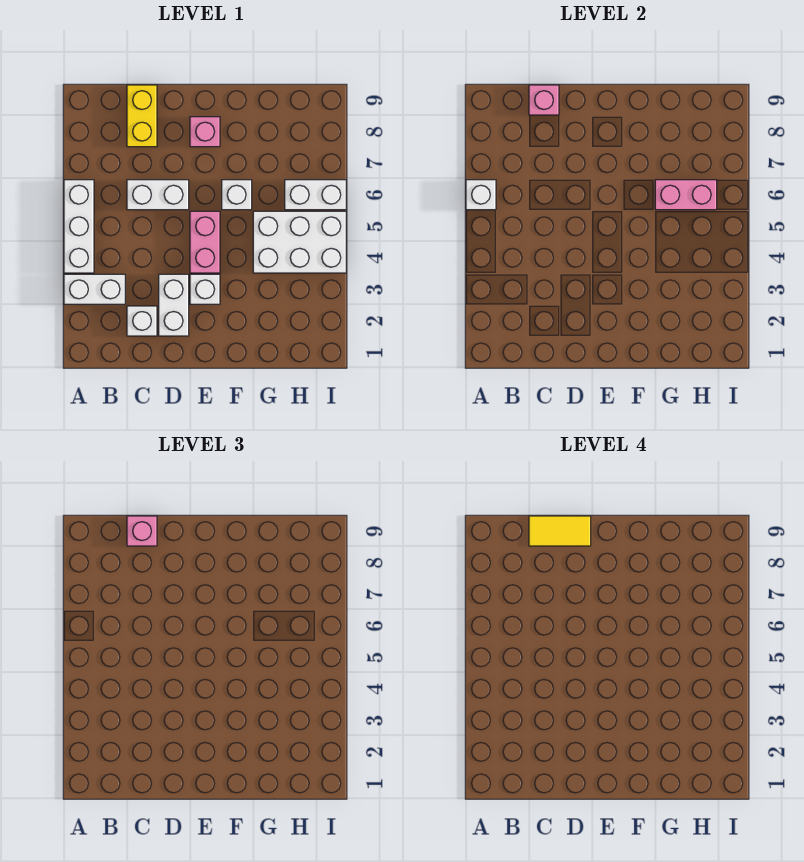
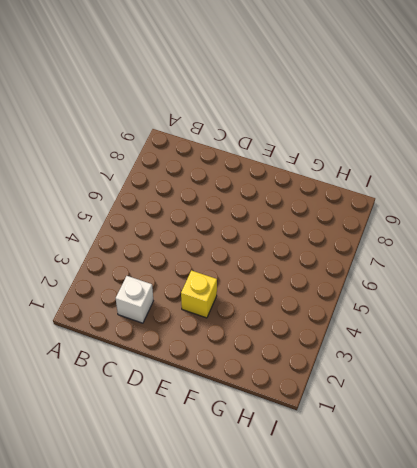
yellow 1x1 brick [181,270,217,318] -> white 1x1 brick [190,274,220,304]
none -> white 1x2 brick [64,274,125,304]
none -> white 1x3 brick [64,180,94,273]
none -> white 1x2 brick [127,180,189,210]

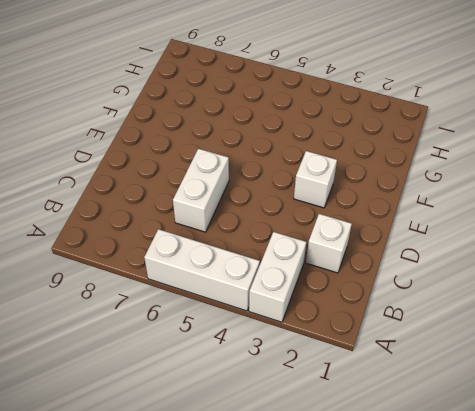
none -> yellow 1x2 brick [127,85,157,147]
none -> white 1x2 brick [159,274,189,336]
none -> pink 1x2 brick [190,211,220,273]

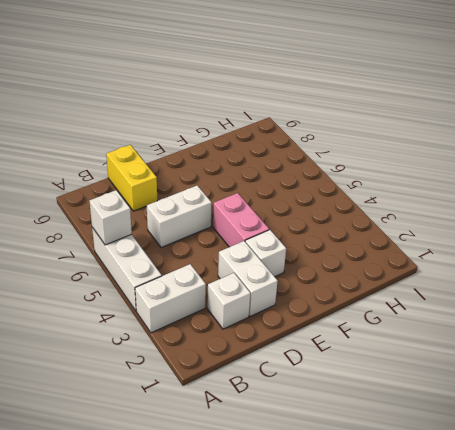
none -> pink 1x1 brick [190,117,220,147]
none -> white 1x1 brick [222,180,252,210]
none -> white 2x3 brick [253,211,346,273]

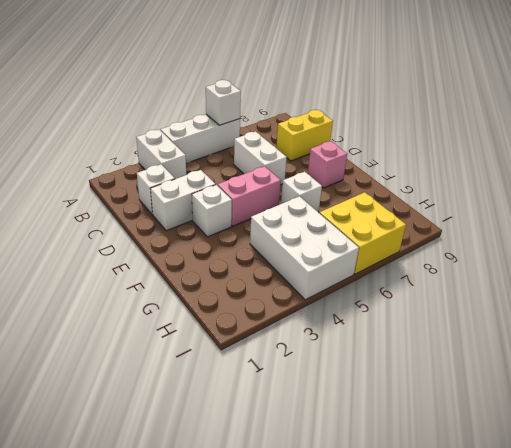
yellow 2x2 brick [320,192,406,274] -> white 1x2 brick [285,180,346,210]
none -> pink 1x1 brick [529,85,559,115]
none -> pink 1x2 brick [655,180,717,210]
none -> pink 1x1 brick [127,516,157,546]

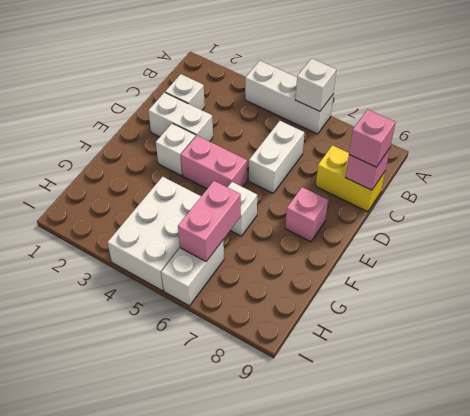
none -> white 1x2 brick [64,274,125,304]
none -> yellow 1x2 tile [529,516,591,546]

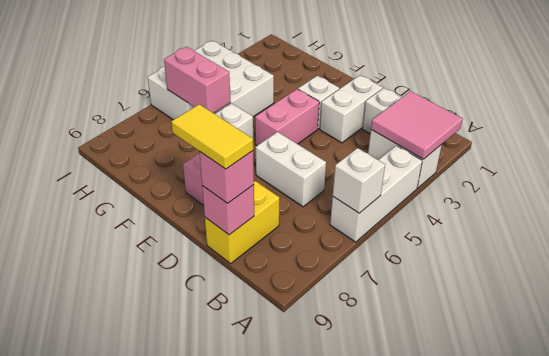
pink 2x2 tile [371,91,463,159] -> none

